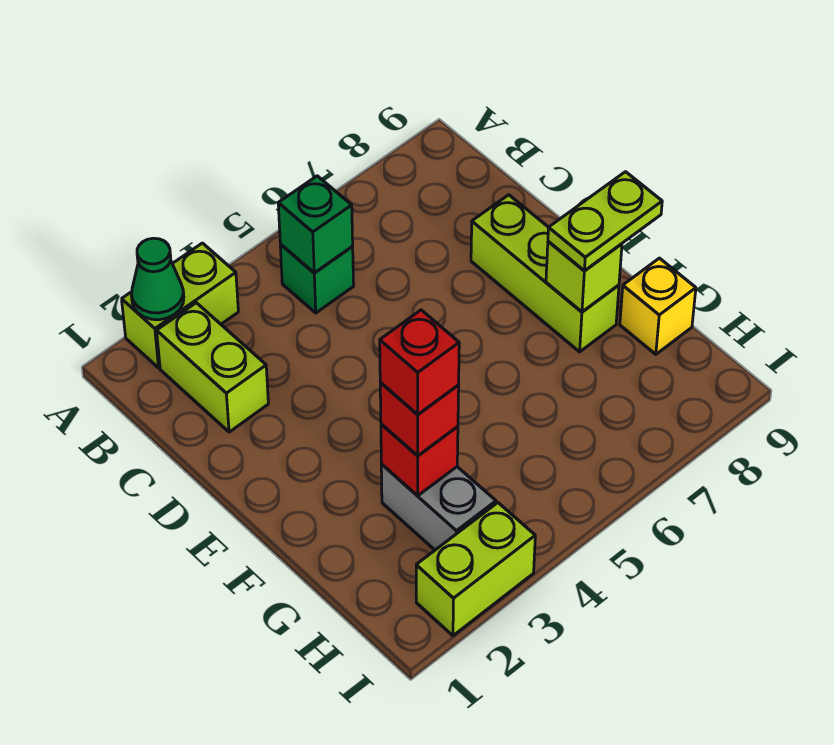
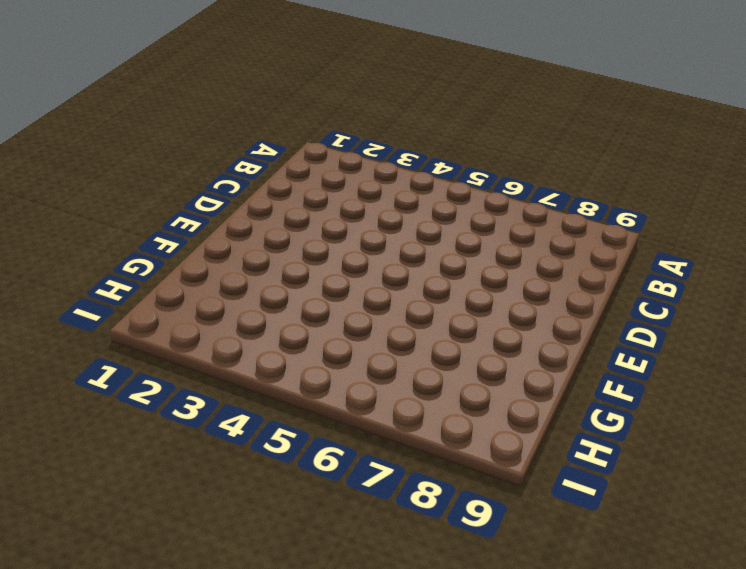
none -> lime 1x2 brick [122,243,238,368]
none -> lime 1x2 brick [157,303,268,432]
none -> green 1x1 brick [280,244,354,313]

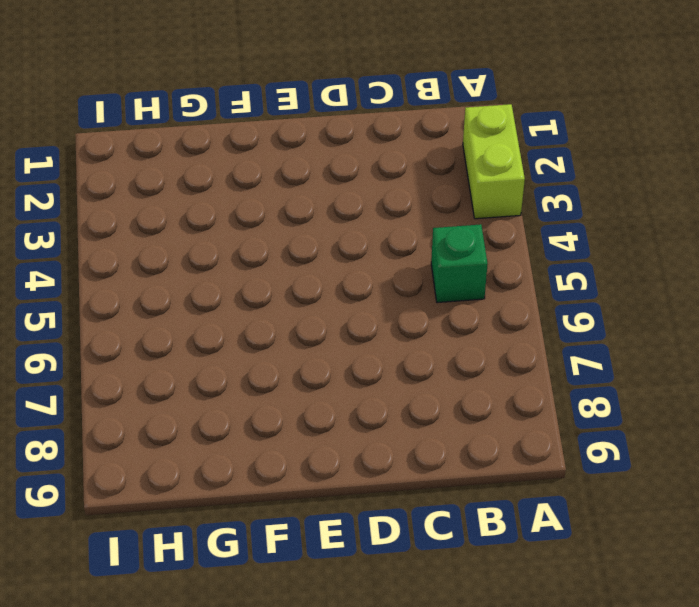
none -> lime 1x2 brick [157,303,268,432]
none -> lime 1x3 brick [471,195,619,352]
none -> grey 1x2 brick [381,464,496,550]

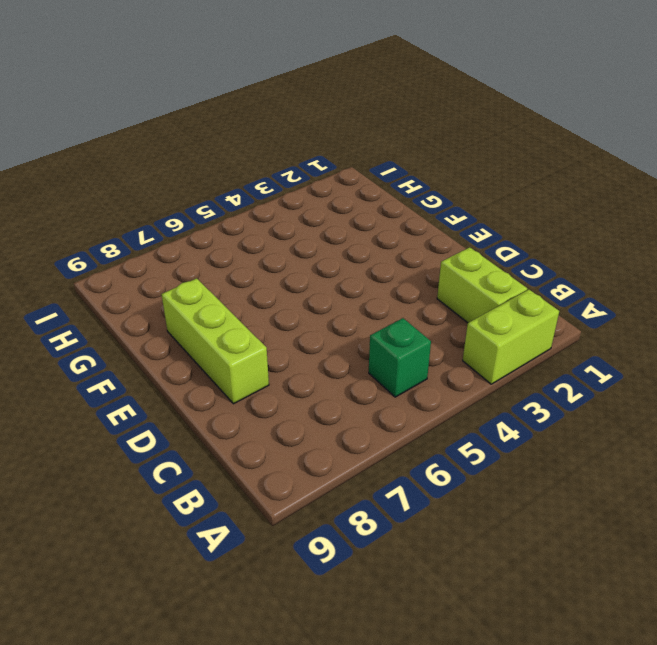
none -> grey 1x2 brick [381,464,496,550]
none -> yellow 1x1 brick [620,258,696,354]
none -> lime 1x2 brick [416,503,535,636]

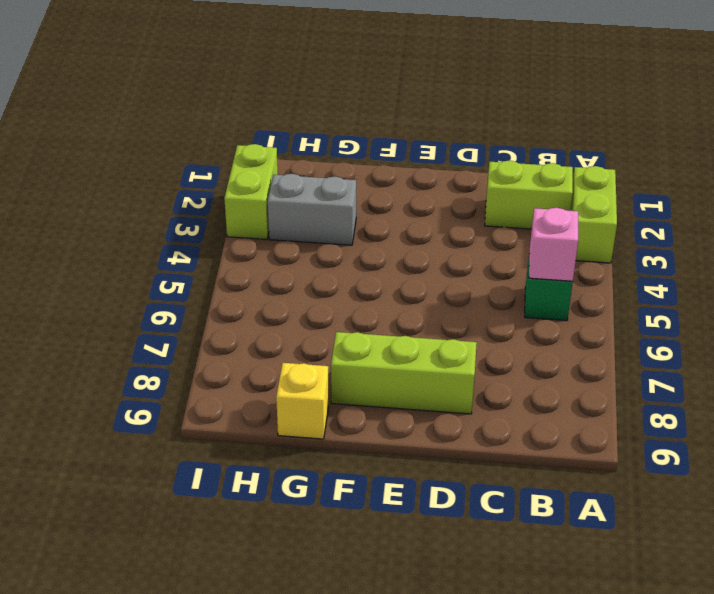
pink 1x1 brick [529,208,578,282] -> green 1x1 brick [278,176,353,273]
none -> green 1x1 cone [131,238,184,320]
none -> lime 1x1 brick [546,241,622,312]
none -> red 1x1 brick [381,424,458,496]

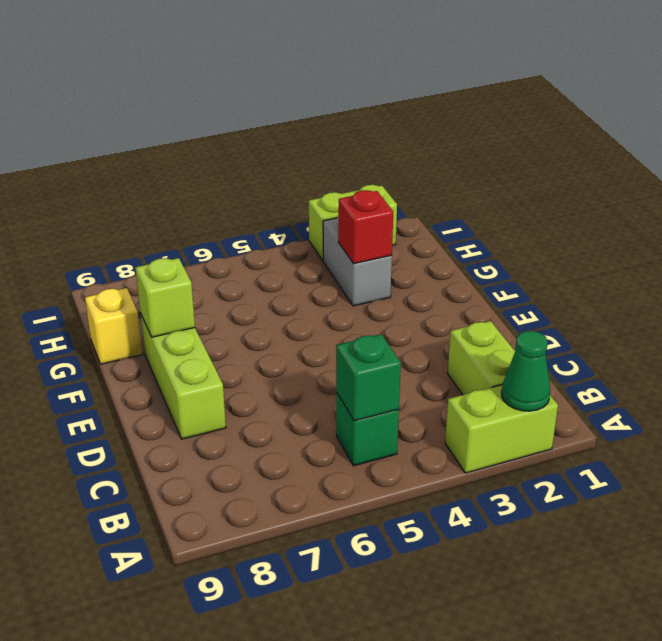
none -> lime 1x2 plate [548,172,662,271]
none -> red 1x1 brick [380,382,459,456]
none -> red 1x1 brick [380,310,459,415]

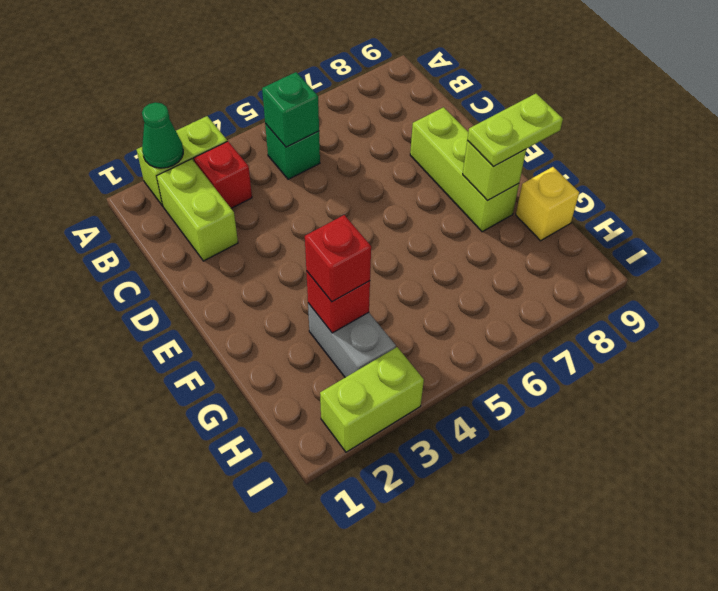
red 1x1 brick [194,141,252,208] -> red 1x1 brick moved to [380,310,459,415]

